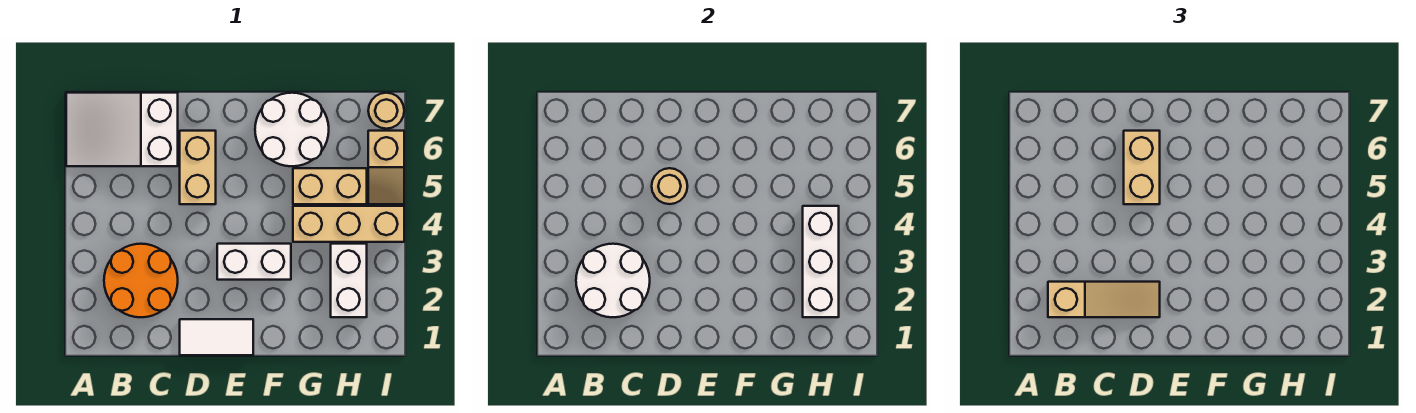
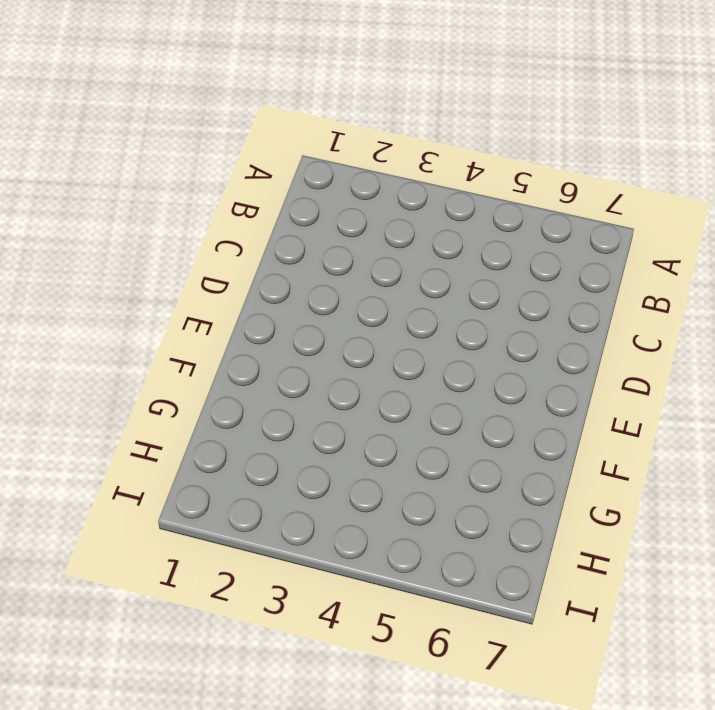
none -> white 2x3 slope [66,93,178,166]
none -> orange 2x2 round brick [104,244,178,317]
none -> white 1x2 tile [180,319,253,355]

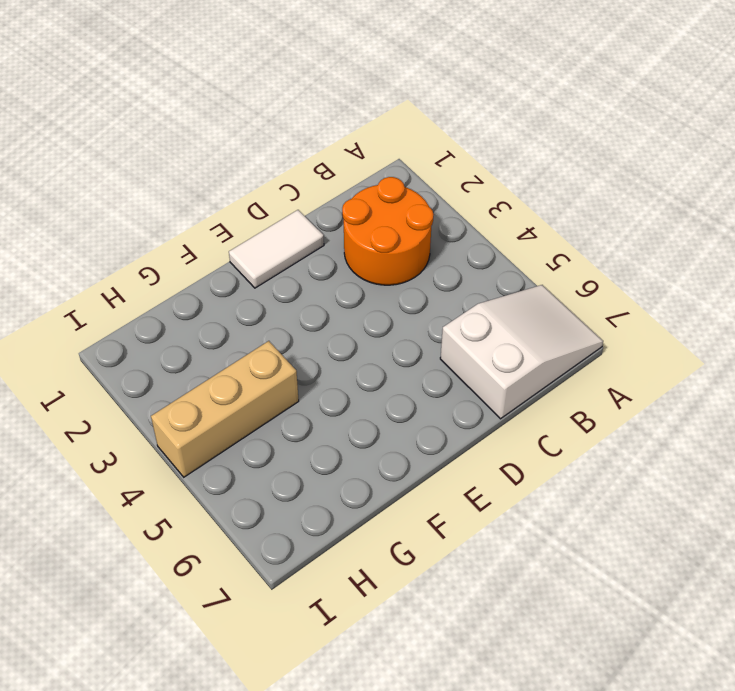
none -> tan 1x2 brick [180,131,216,204]
none -> white 1x2 brick [217,244,291,280]
none -> white 2x2 round brick [255,93,329,166]

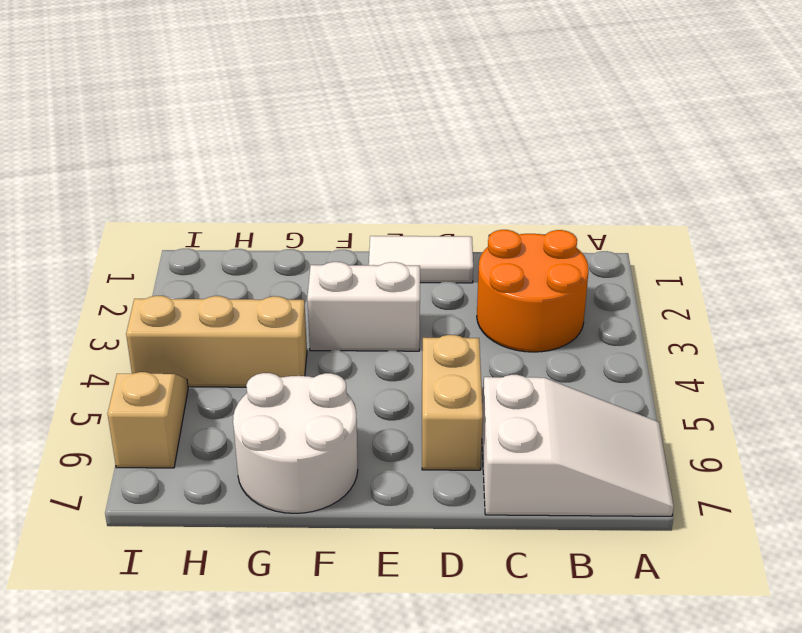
none -> tan 1x2 brick [293,168,367,204]
none -> white 1x2 brick [331,244,367,317]
none -> tan 1x1 round brick [368,93,404,129]

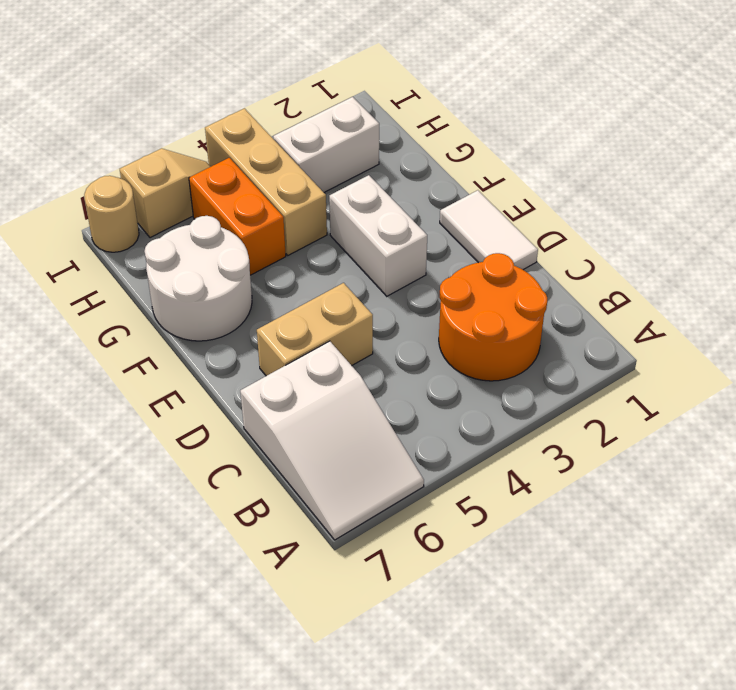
orange 1x2 brick [189,158,286,275] -> tan 1x2 brick [293,168,367,204]
none -> white 2x2 round brick [576,244,650,317]
none -> tan 1x1 round brick [652,168,687,204]
none -> white 1x3 brick [803,206,839,317]

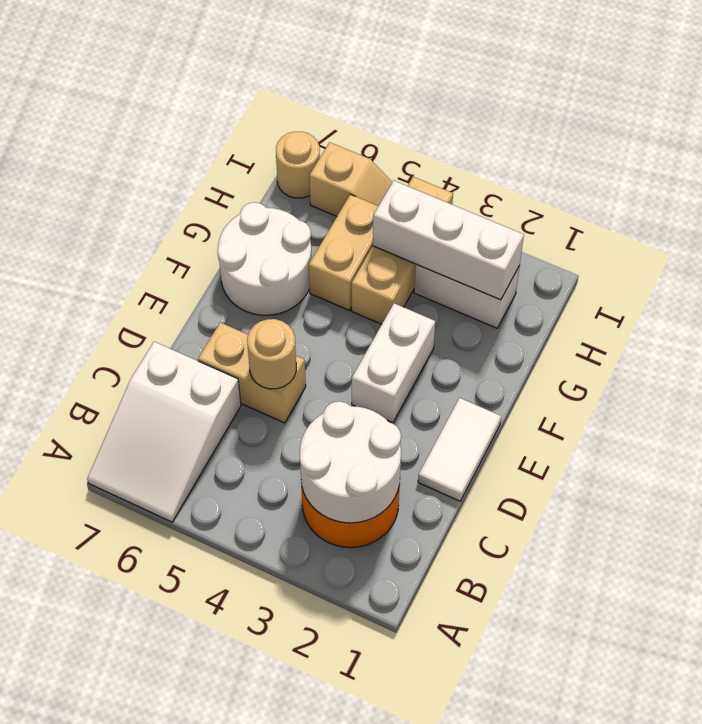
none -> tan 1x3 slope [1048,282,1160,317]
none -> tan 1x2 brick [1124,131,1160,204]

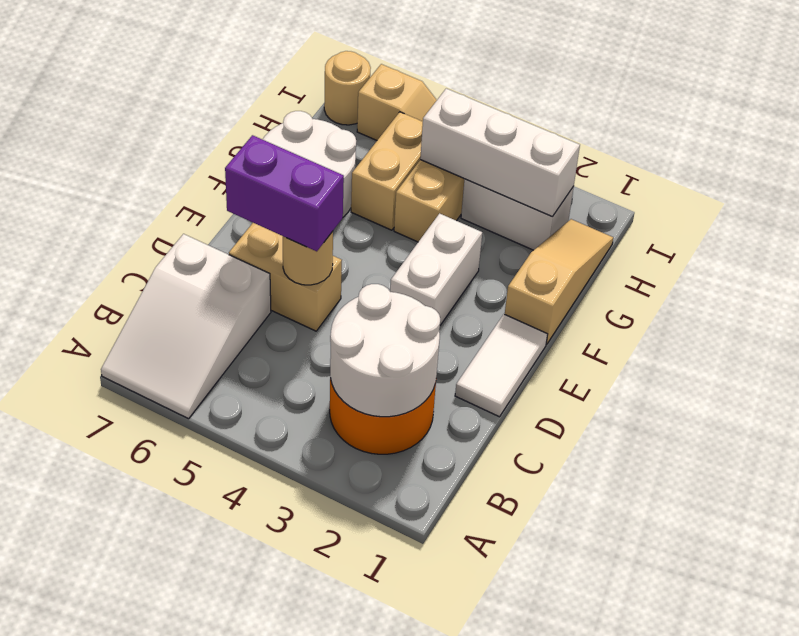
purple 1x2 brick [225,135,344,251] -> tan 1x2 brick [1124,131,1160,204]
tan 1x3 slope [505,219,613,344] -> tan 1x3 slope moved to [1048,282,1160,317]

